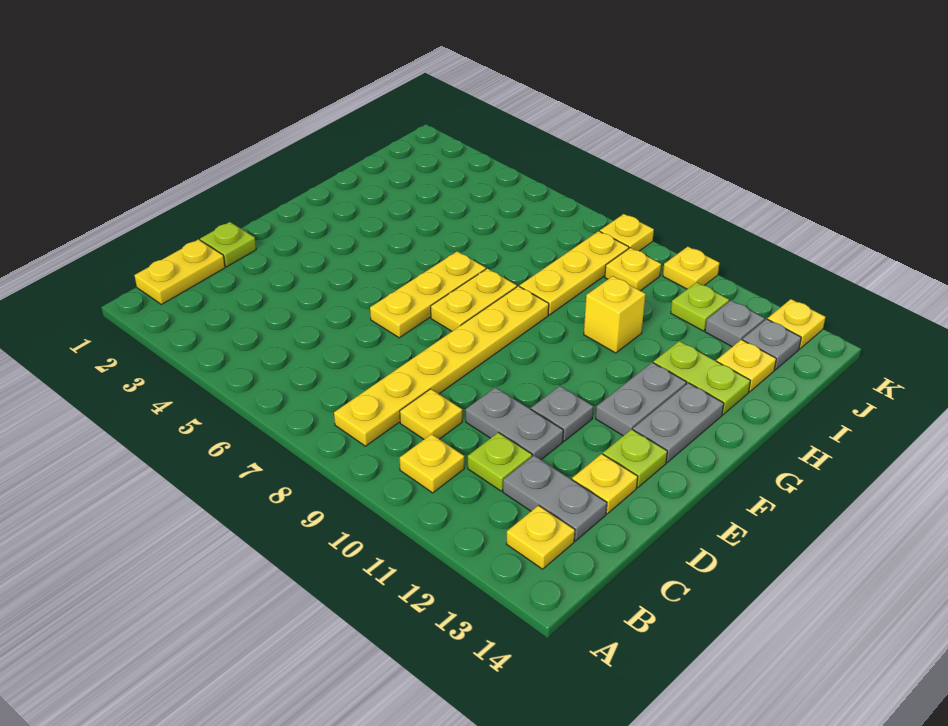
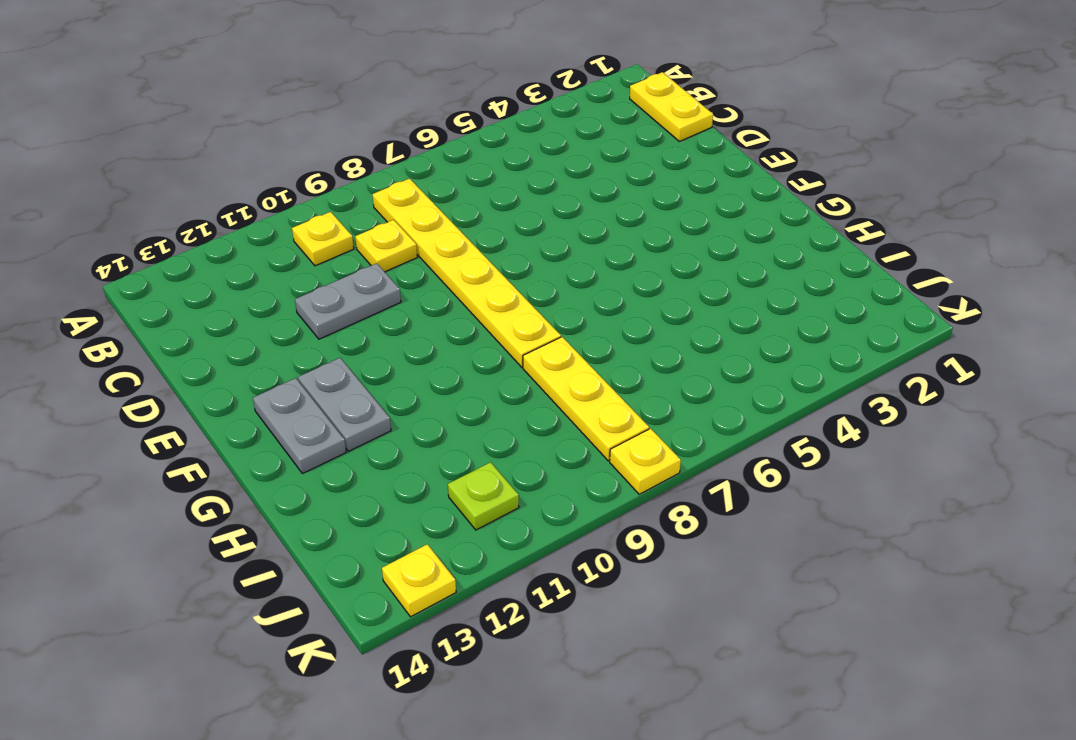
none -> yellow 1x1 plate [507,505,575,569]
none -> lime 1x1 plate [468,433,532,491]
none -> grey 1x2 plate [503,456,607,541]

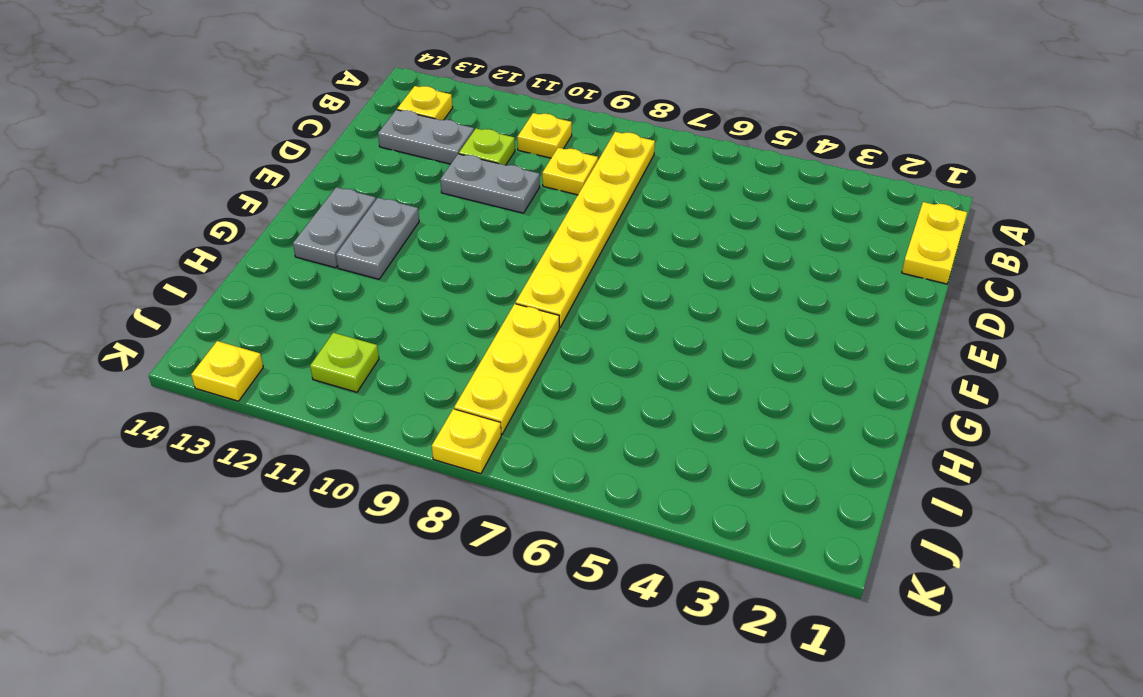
none -> lime 1x1 plate [200,222,256,267]
none -> yellow 1x1 plate [572,454,638,514]
none -> yellow 1x3 plate [370,251,486,338]

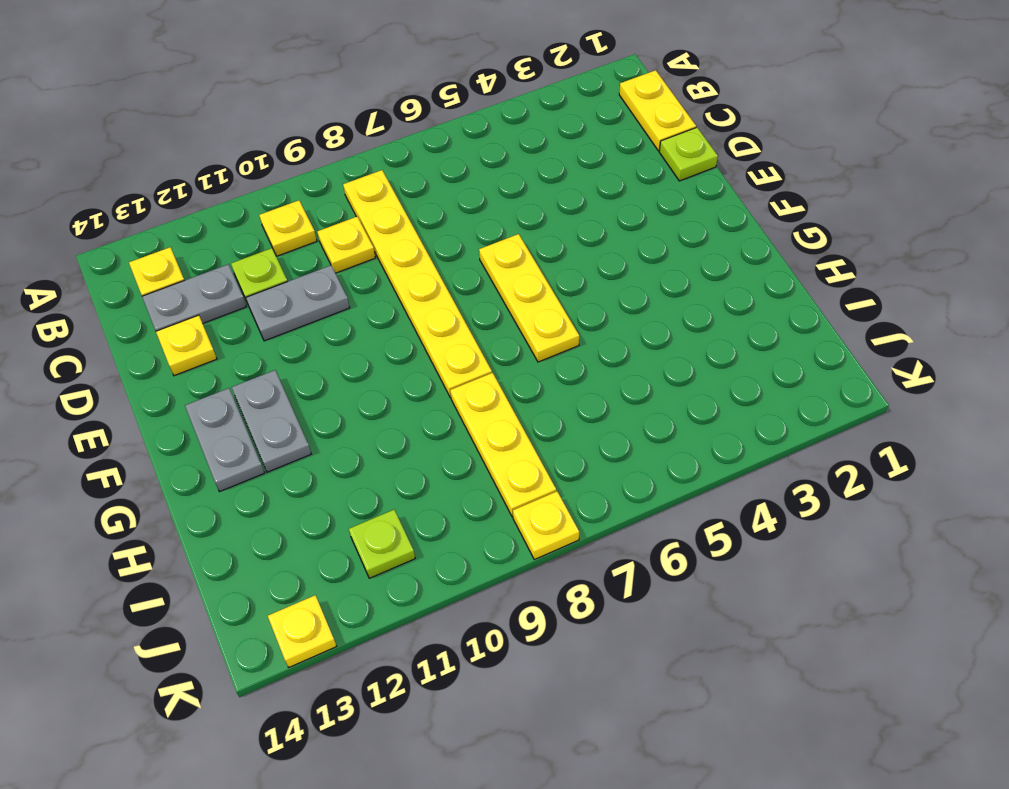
none -> grey 1x1 plate [531,386,593,441]
none -> lime 1x1 plate [603,429,667,488]
none -> yellow 1x2 plate [431,268,517,331]

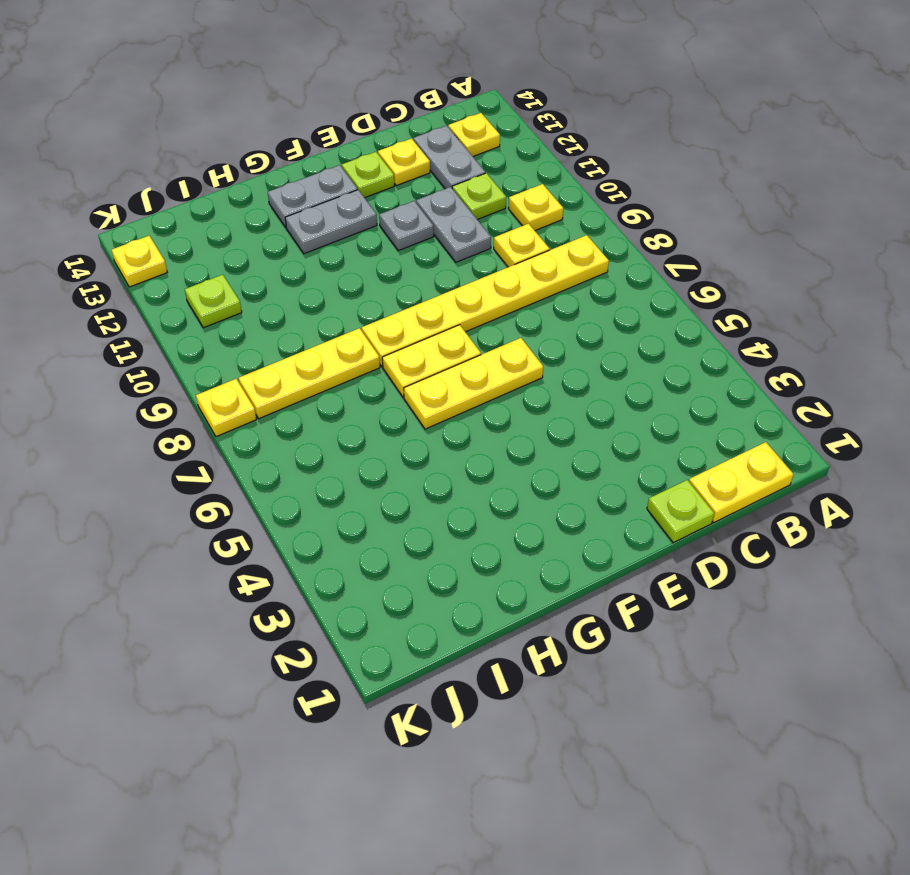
none -> yellow 1x1 brick [584,276,645,353]
none -> lime 1x2 plate [653,341,750,415]
none -> yellow 1x1 plate [716,340,776,392]

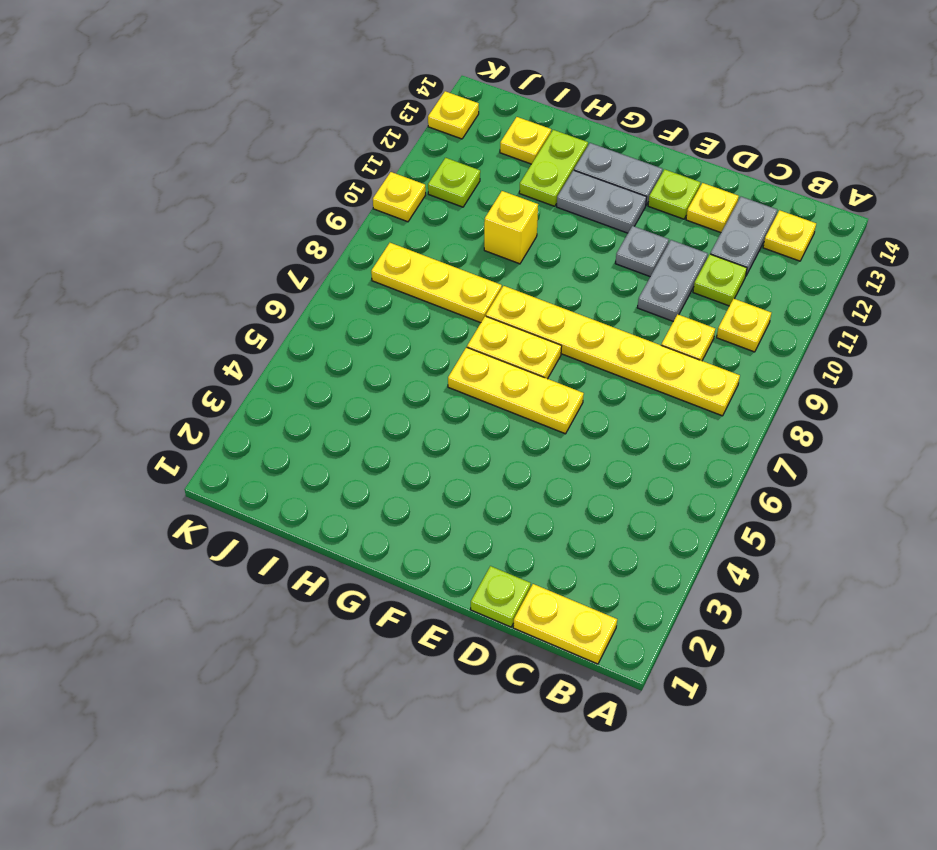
none -> yellow 1x1 plate [605,248,661,291]
none -> grey 1x1 plate [705,301,765,347]
none -> grey 1x1 plate [742,319,801,370]

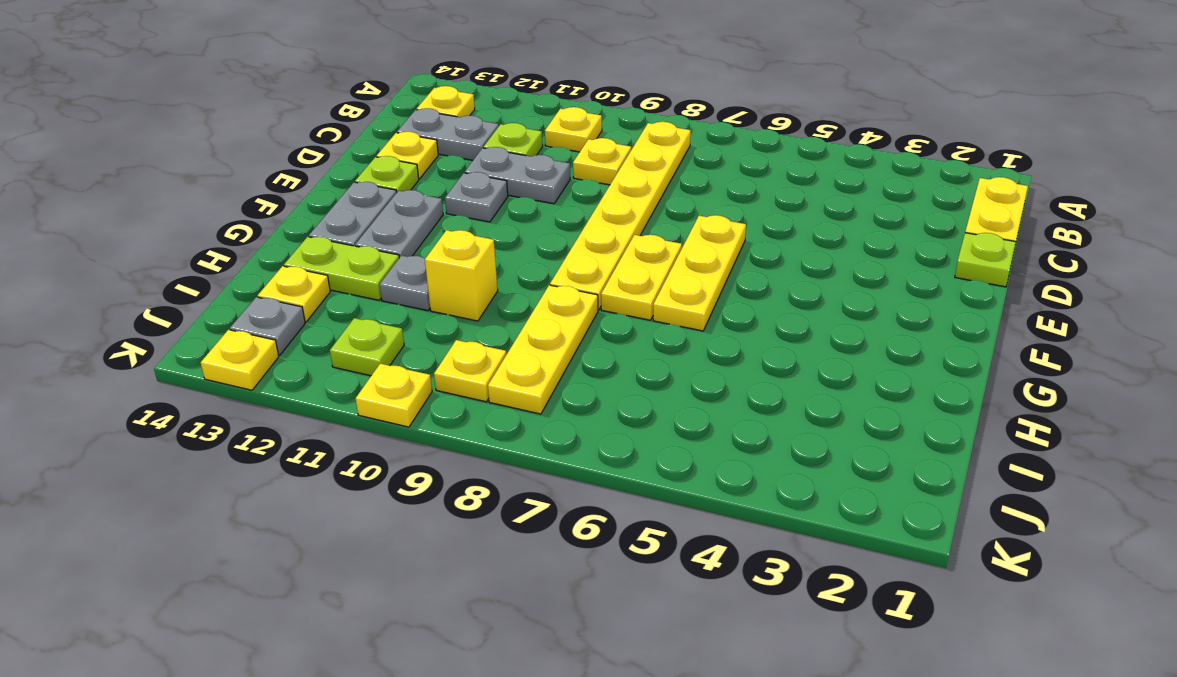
grey 1x1 plate [380,256,430,311] -> grey 1x1 plate moved to [705,301,765,347]
none -> yellow 1x1 plate [600,214,654,251]

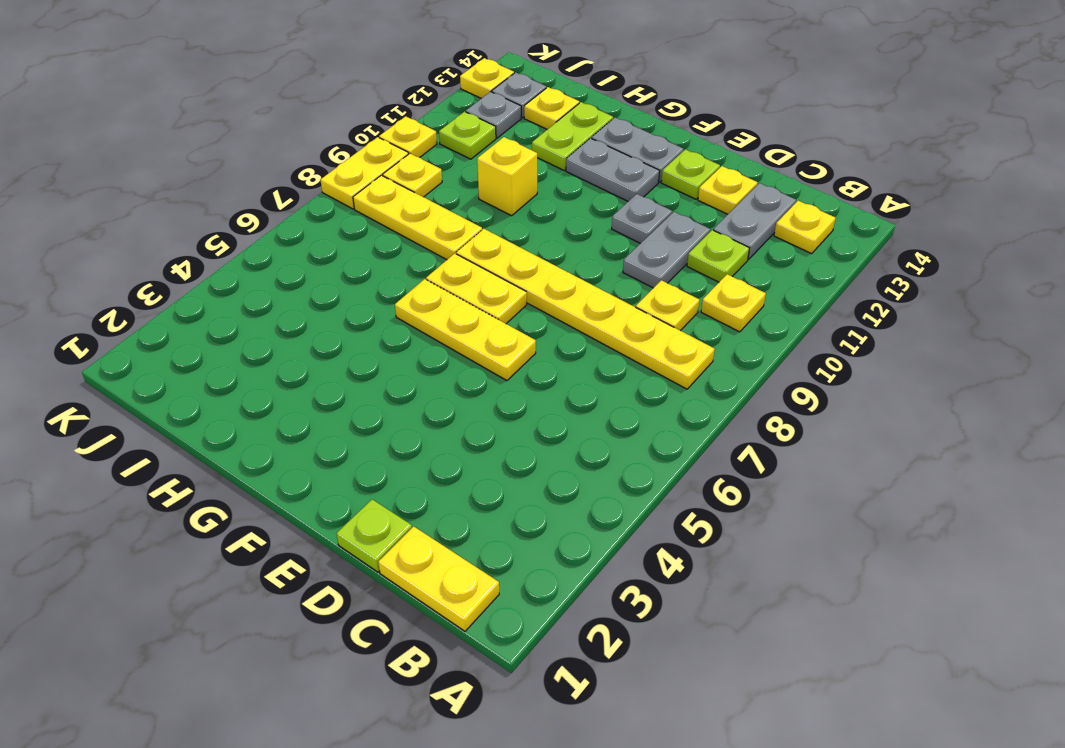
yellow 1x2 plate [321,137,408,209] -> yellow 1x1 plate [600,214,654,251]

